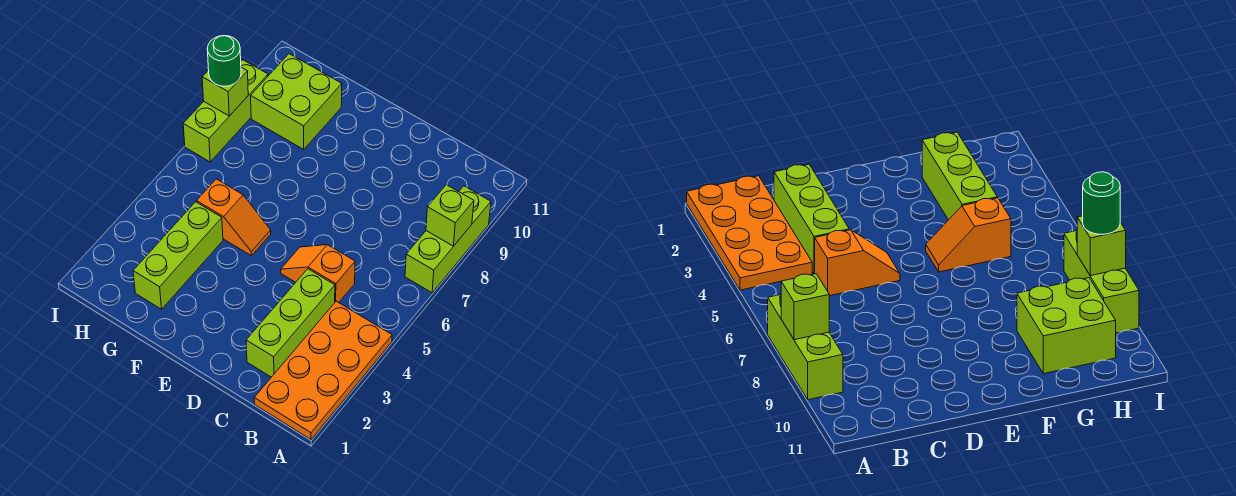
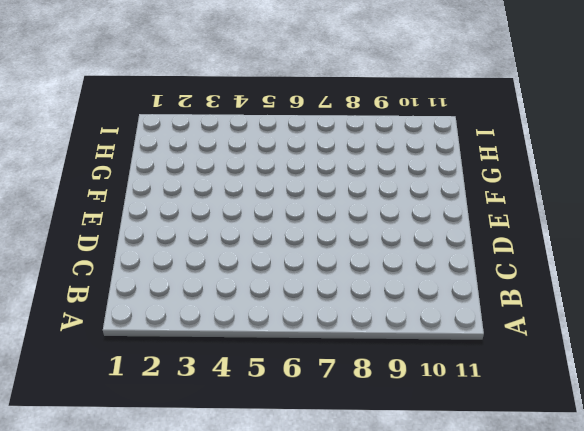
none -> orange 2x4 plate [254,301,392,439]
none -> lime 1x3 brick [405,186,491,293]

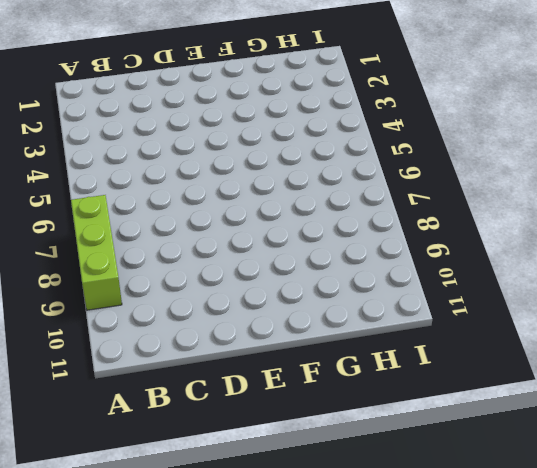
none -> orange 2x4 plate [254,301,392,439]
none -> lime 1x3 brick [246,269,335,377]

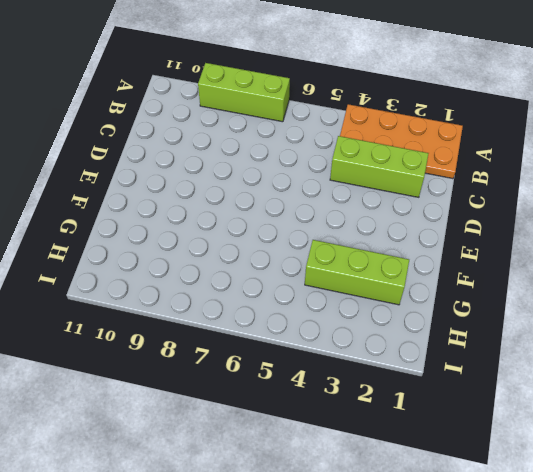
none -> orange 1x2 slope [281,245,355,303]
none -> orange 1x2 slope [197,179,271,256]

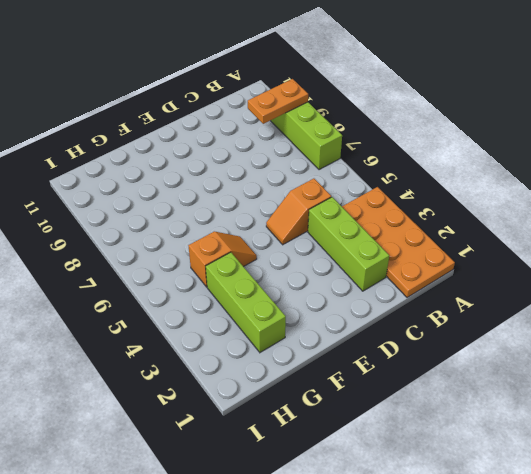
orange 1x2 plate [248,79,308,124] -> none
none -> lime 2x2 brick [251,54,342,149]
none -> lime 1x3 brick [183,60,268,162]

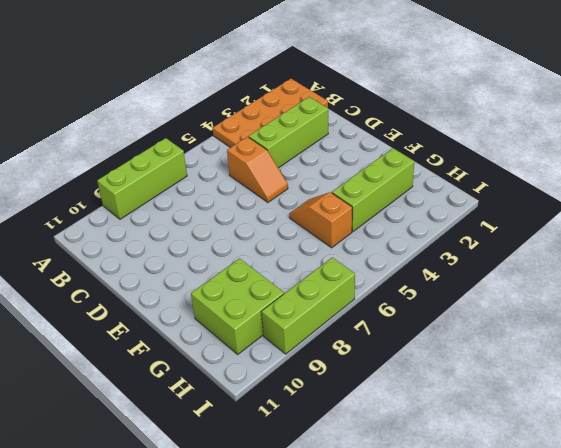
none -> lime 1x1 brick [426,185,474,246]
none -> lime 1x1 brick [202,67,248,116]

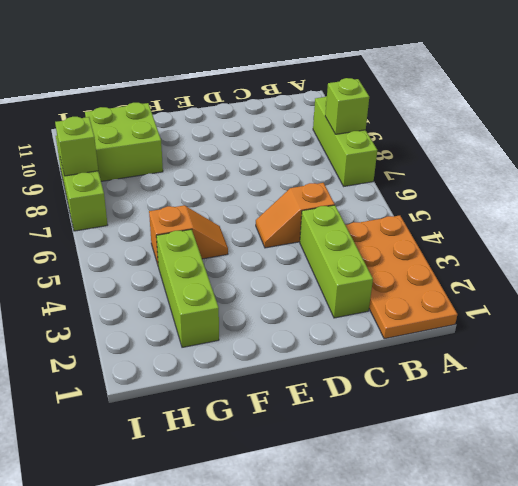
none -> green 1x1 round brick [207,36,241,86]

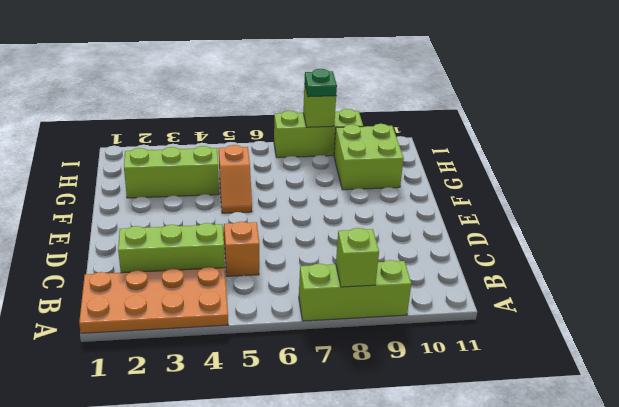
green 1x1 plate [305,69,337,97] -> green 1x1 round brick [207,36,241,86]

